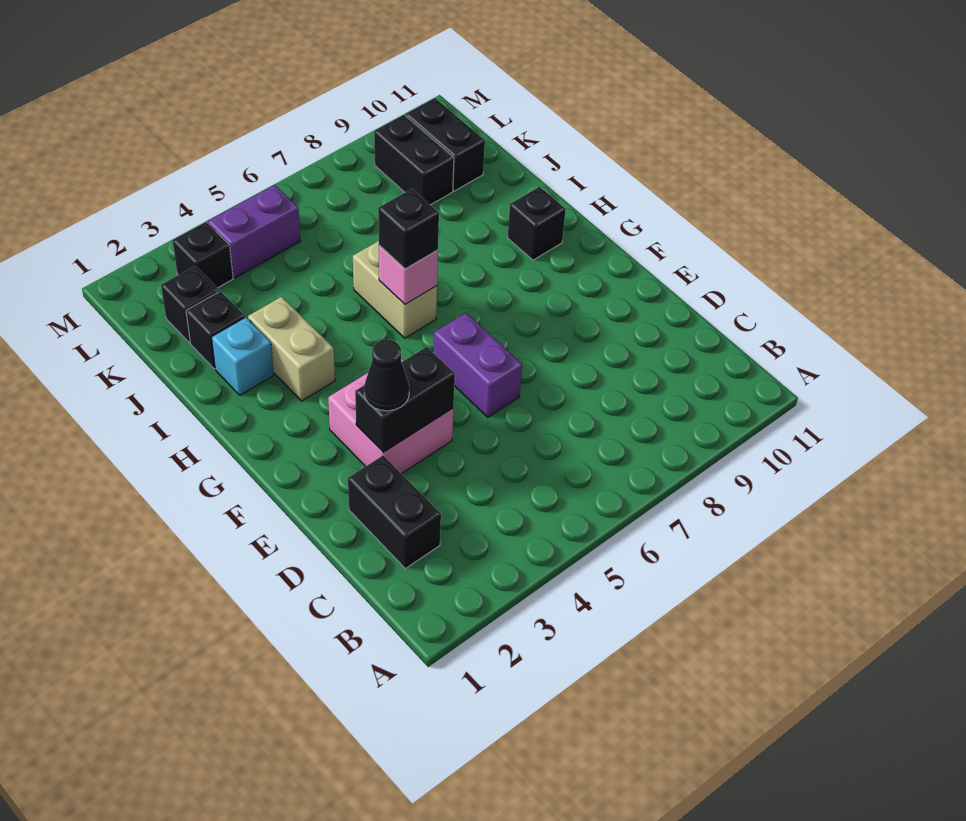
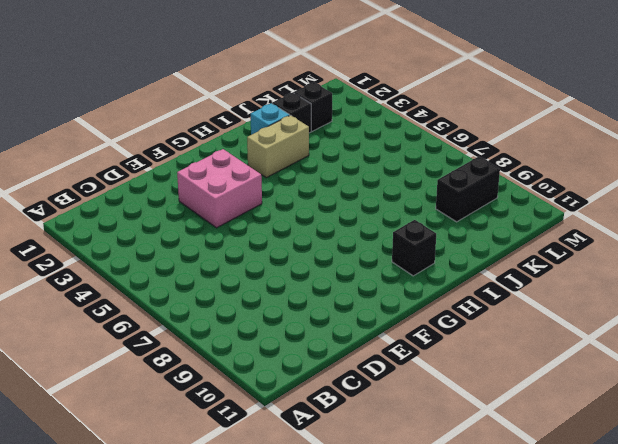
none -> black 1x2 brick [348,456,441,569]
none -> purple 1x2 brick [433,313,522,417]
none -> tan 1x2 brick [353,241,437,338]

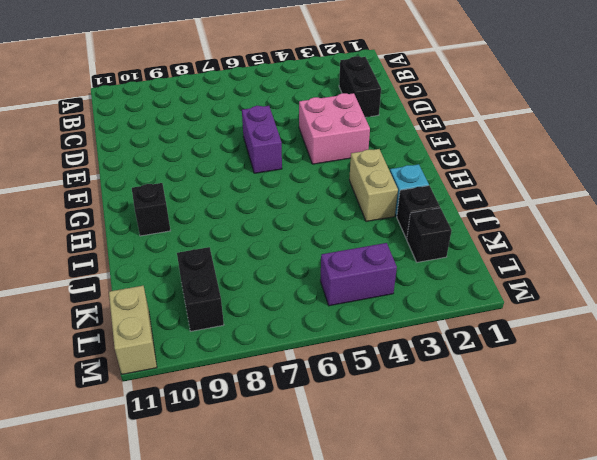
tan 1x2 brick [109,286,157,374] -> tan 1x2 brick moved to [353,241,437,338]
none -> black 1x2 brick [406,98,485,191]
none -> black 1x1 brick [173,222,233,288]
none -> black 1x2 brick [355,347,455,452]

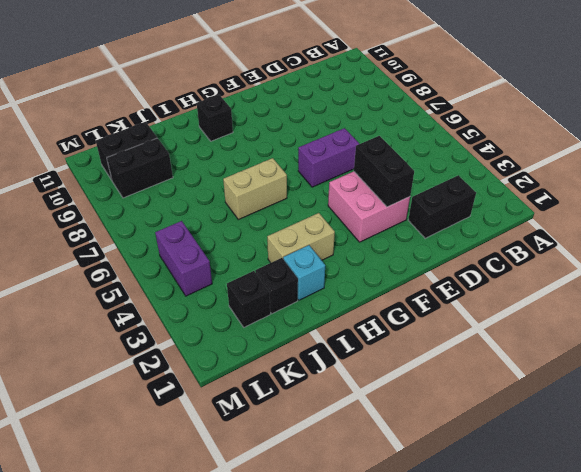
none -> black 1x1 brick [173,222,233,288]
none -> pink 1x1 brick [379,245,438,304]
none -> black 1x1 cone [364,340,409,411]

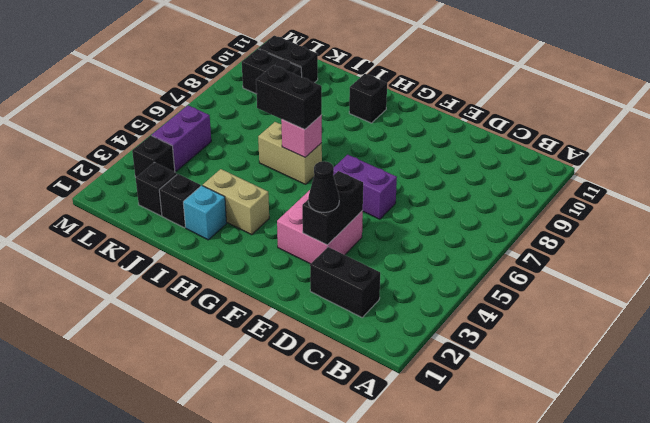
black 1x2 brick [256,65,322,130] -> black 1x1 brick [378,189,439,269]

